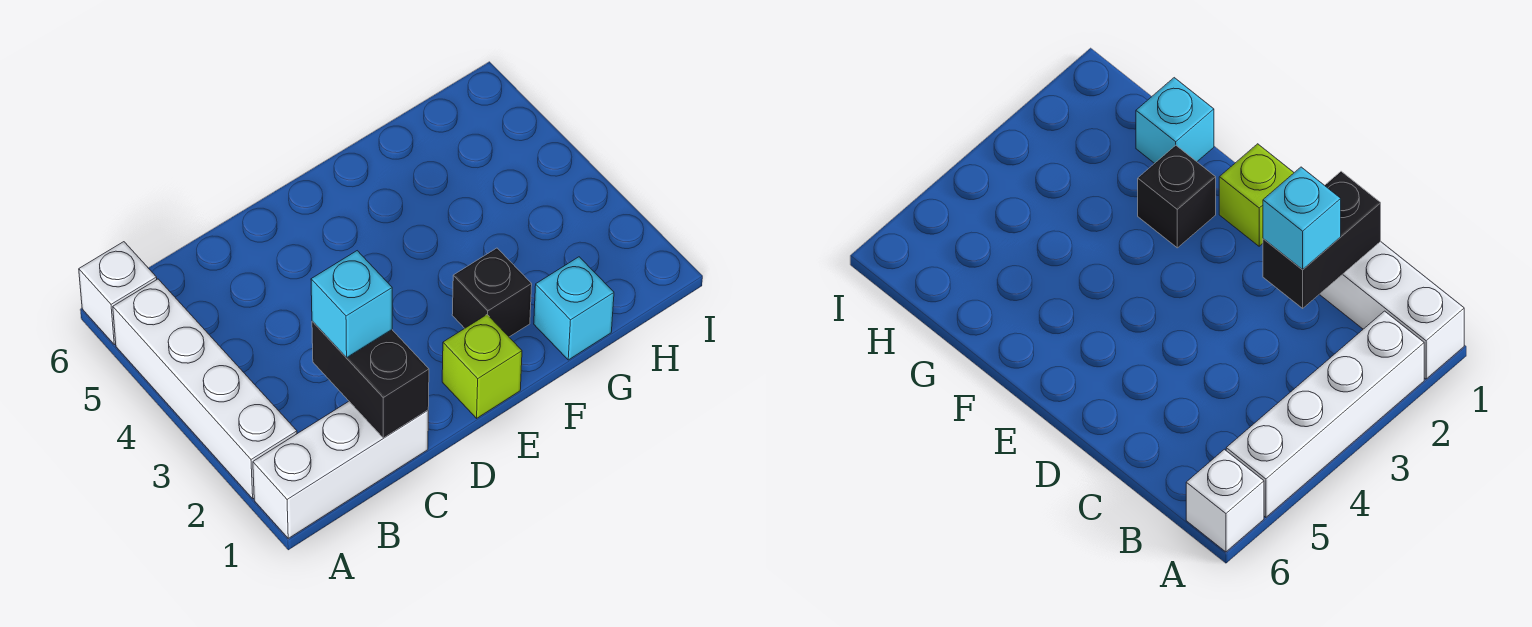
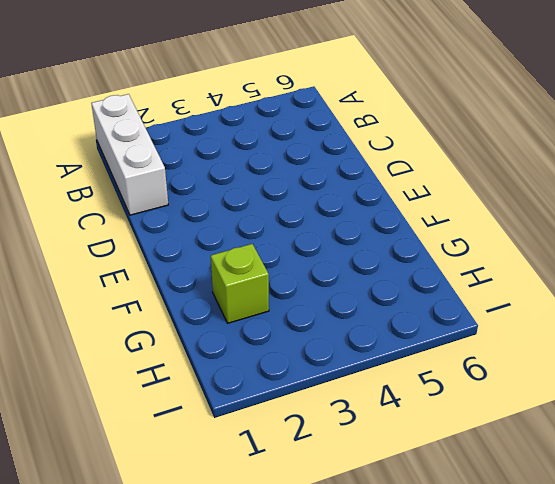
lime 1x1 brick [211,244,269,323] -> lime 1x1 brick moved to [442,315,522,418]
none -> white 1x4 brick [113,279,297,499]
none -> white 1x1 brick [79,242,157,345]

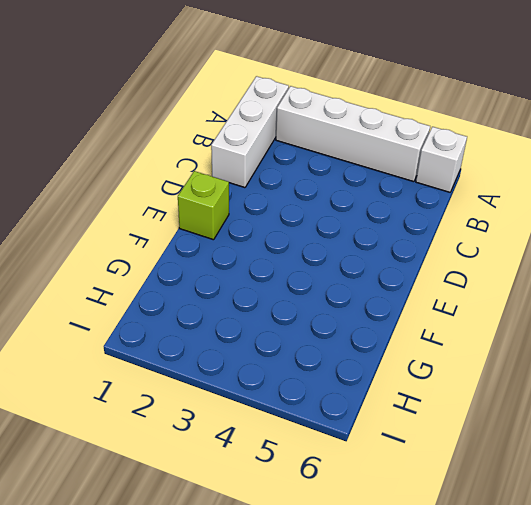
none -> black 1x1 brick [452,248,532,337]
none -> cyan 1x1 brick [534,257,614,360]

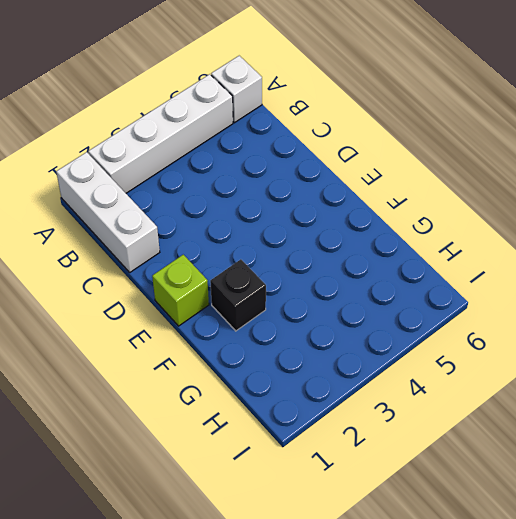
none -> cyan 1x1 brick [534,257,614,360]
none -> black 1x2 brick [312,321,429,438]

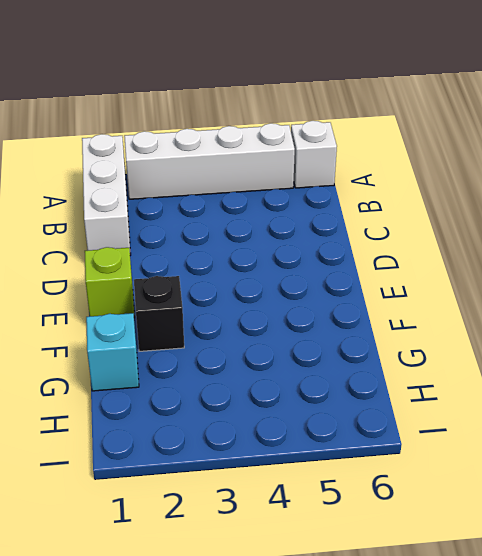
none -> black 1x2 brick [312,321,429,438]
none -> cyan 1x1 brick [311,251,392,357]

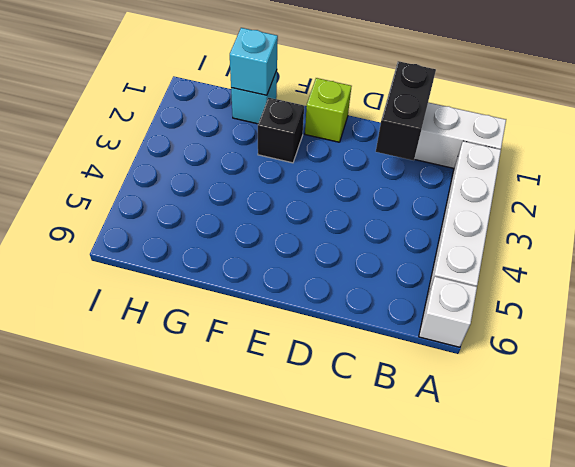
cyan 1x1 brick [230,28,278,95] -> cyan 1x1 brick moved to [311,251,392,357]

